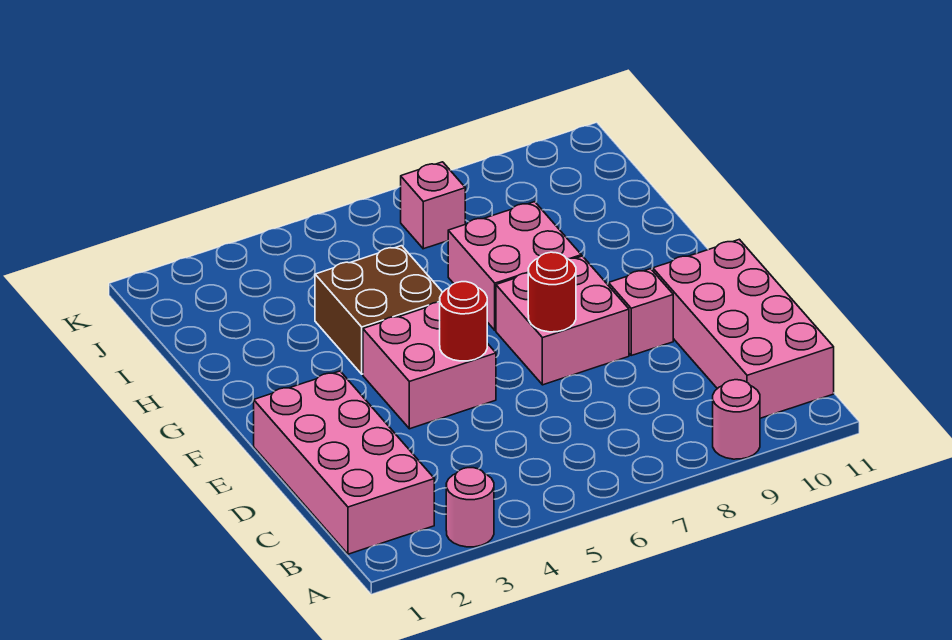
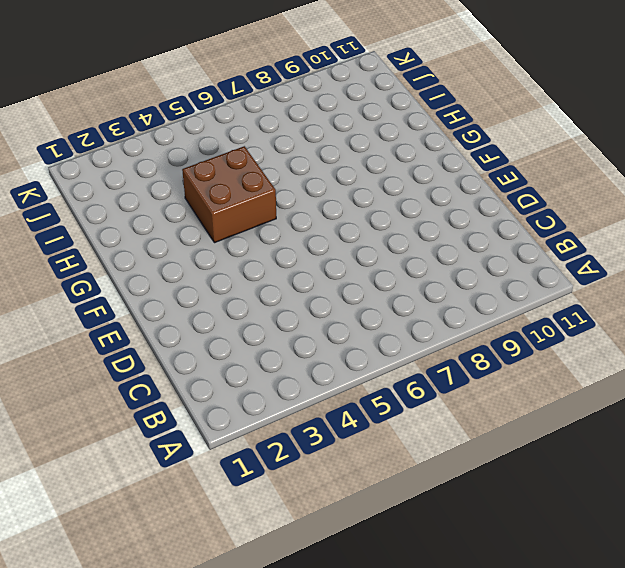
none -> pink 1x1 round brick [446,468,494,547]
none -> pink 1x1 round brick [713,380,760,459]
none -> pink 2x4 brick [254,371,434,554]

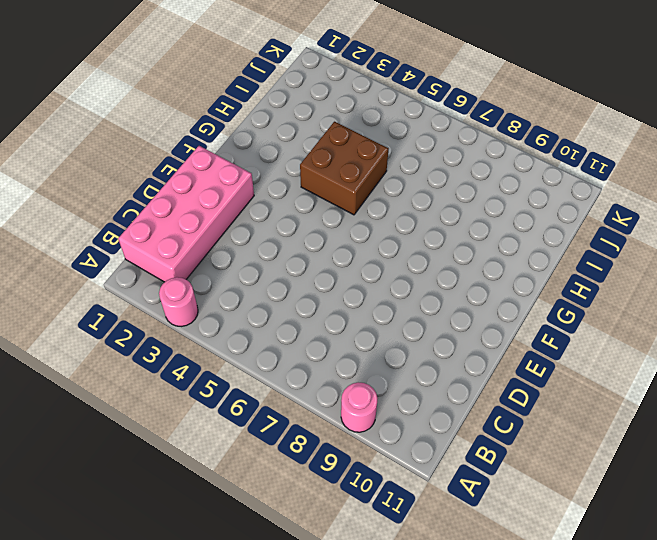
none -> pink 2x4 brick [653,239,834,418]
none -> pink 2x2 brick [363,302,496,429]
none -> pink 2x2 brick [496,256,629,385]

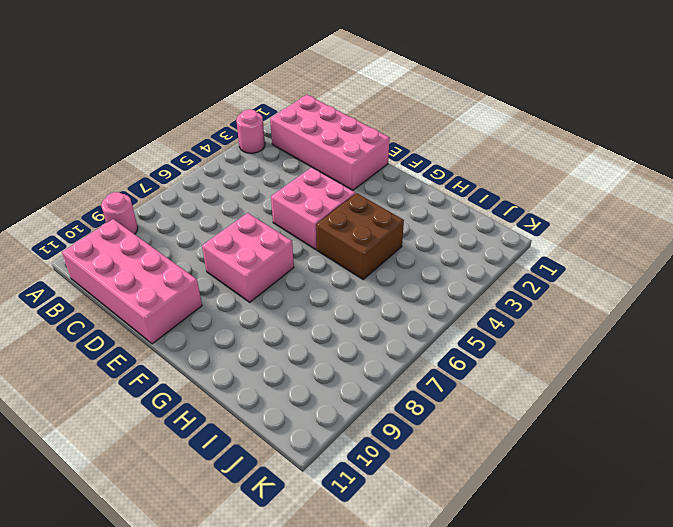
none -> pink 1x1 brick [609,269,673,355]
none -> pink 2x2 brick [448,202,581,330]
none -> pink 1x1 brick [401,162,465,249]

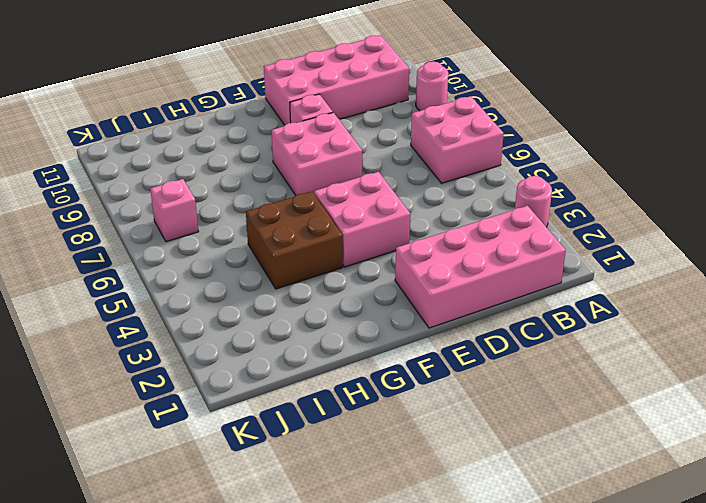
pink 2x2 brick [411,96,504,183] -> pink 2x2 brick moved to [448,202,581,330]
none -> red 1x1 round brick [440,282,487,361]
none -> red 1x1 round brick [528,252,576,332]

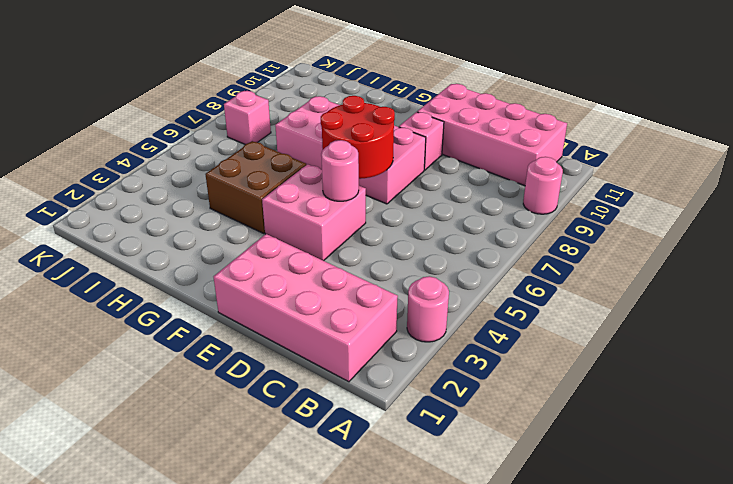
pink 1x1 round brick [321,140,359,201] -> red 1x1 round brick [440,282,487,361]
red 2x2 round brick [321,96,395,179] -> red 1x1 round brick [528,252,576,332]

